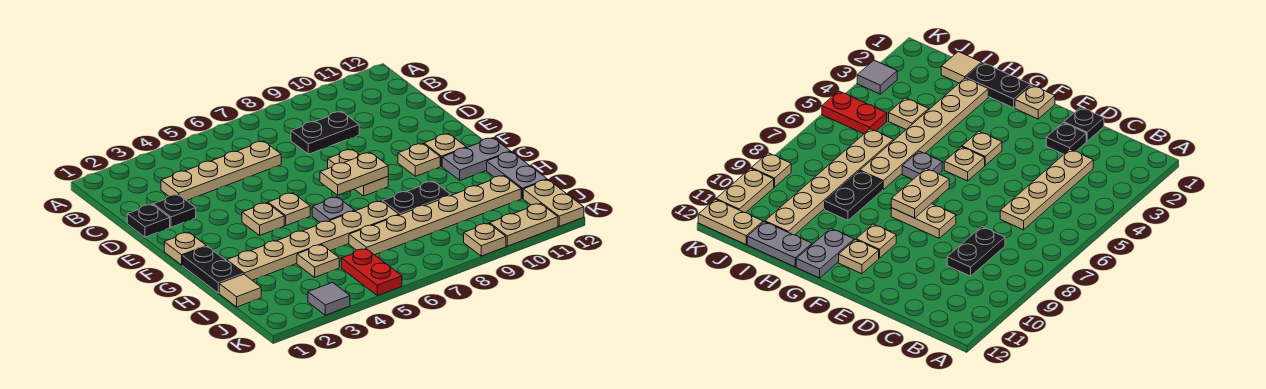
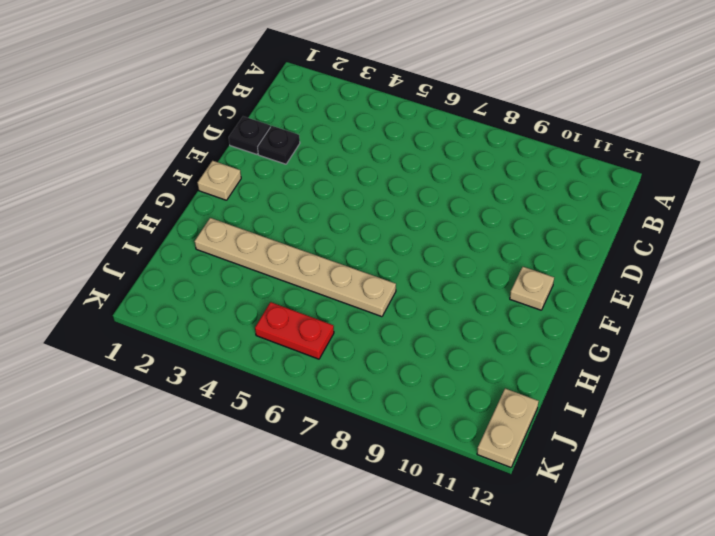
red 1x2 plate [255,302,334,359] -> red 1x2 plate turned to [341,249,402,296]
none -> tan 1x4 plate [161,141,281,201]
none -> black 1x2 plate [291,111,359,154]
none -> tan 1x2 plate [328,149,388,196]

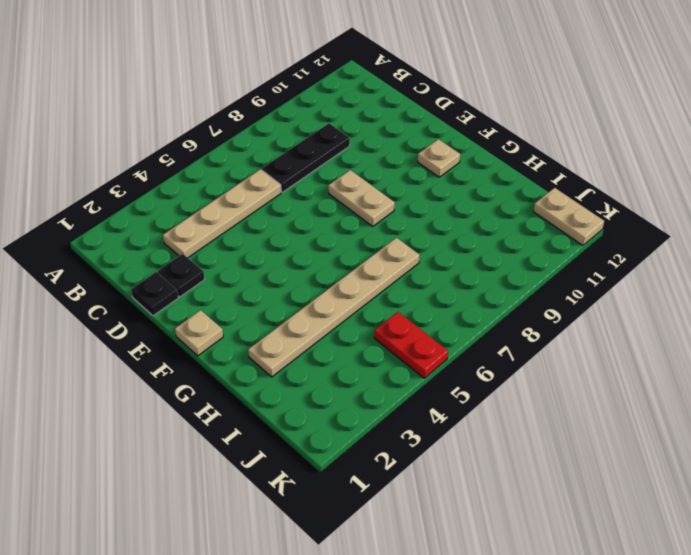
black 1x3 plate [262,123,350,192] -> black 1x2 plate [291,111,359,154]
none -> tan 1x1 plate [242,203,284,235]
none -> tan 1x1 plate [268,193,310,226]
none -> tan 1x1 plate [398,144,440,176]

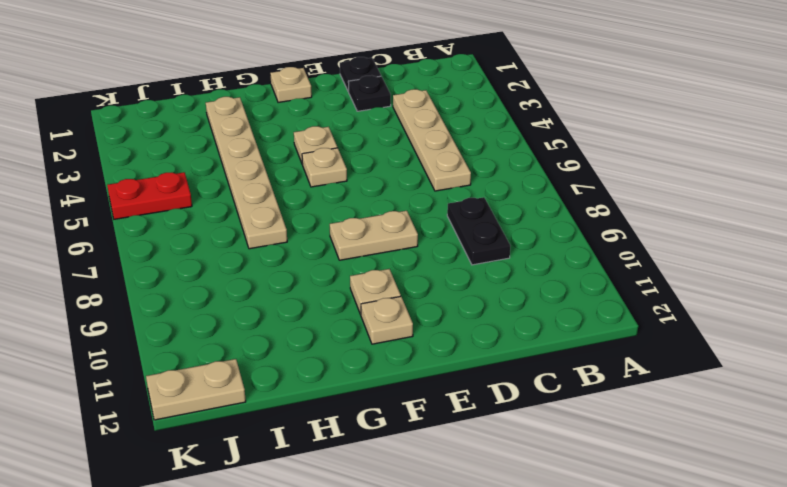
none -> black 1x2 plate [183,246,243,293]
none -> grey 1x1 plate [312,197,355,222]
none -> grey 1x2 plate [442,138,511,180]

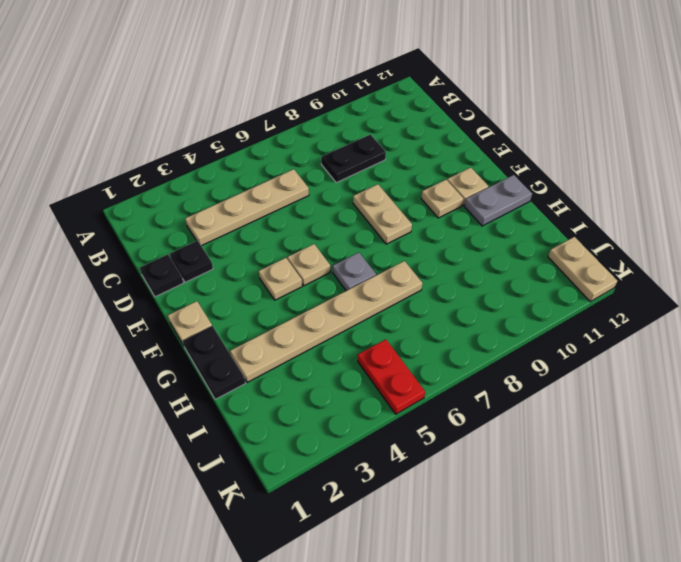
none -> black 1x2 plate [383,181,451,215]
none -> grey 1x2 plate [487,152,547,199]
none -> tan 1x1 tile [219,274,261,307]

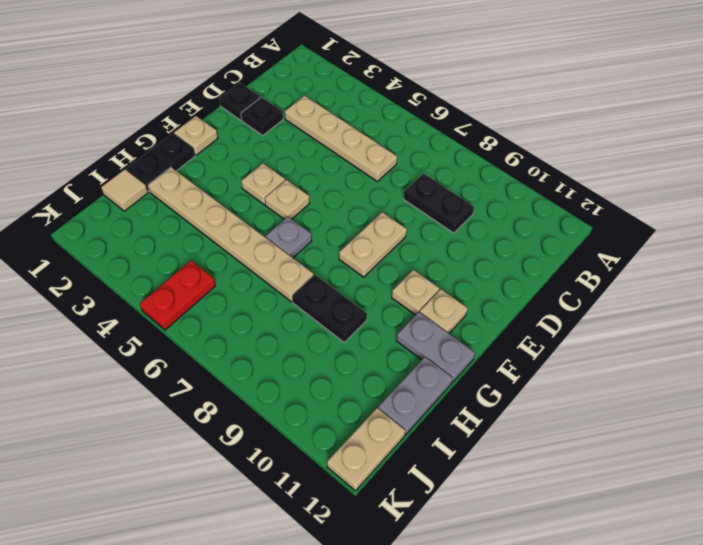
none -> tan 1x1 plate [297,245,339,277]
none -> tan 1x6 plate [349,176,521,255]
none -> grey 1x1 tile [308,283,350,315]

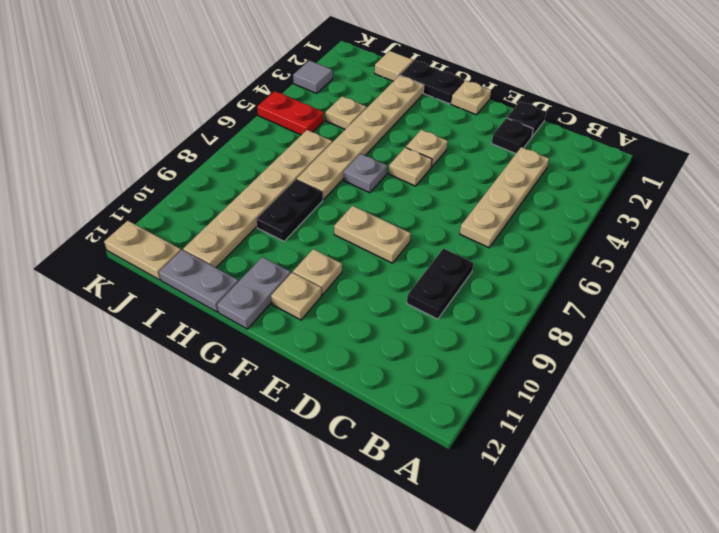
none -> tan 1x1 plate [464,223,506,256]
none -> tan 1x2 plate [490,204,558,246]
none -> tan 1x2 plate [320,153,388,195]

